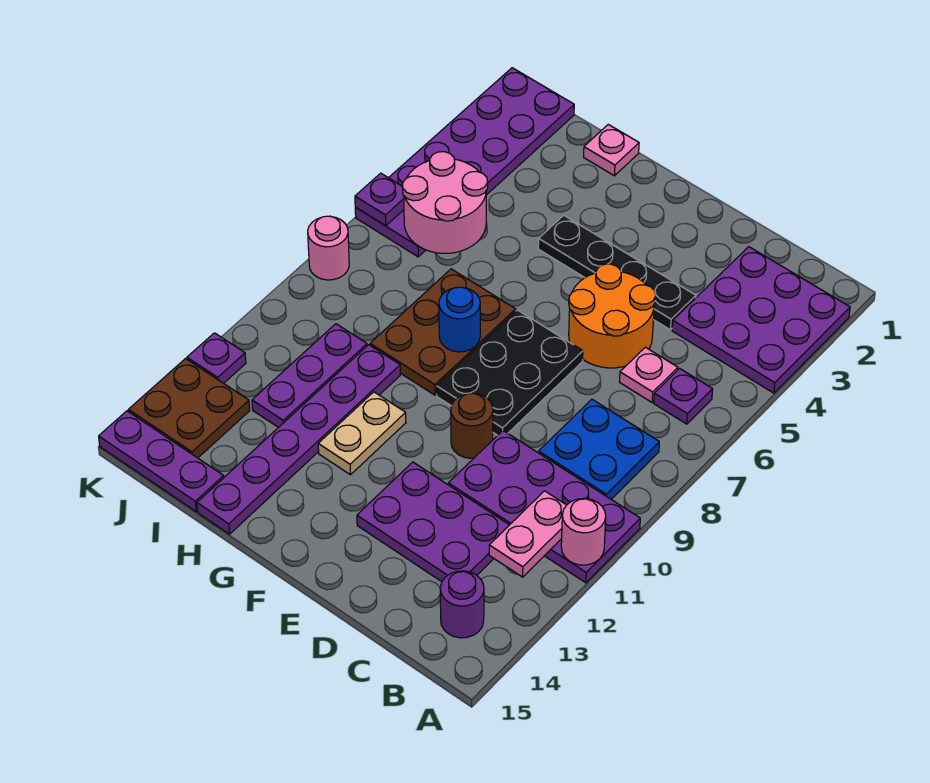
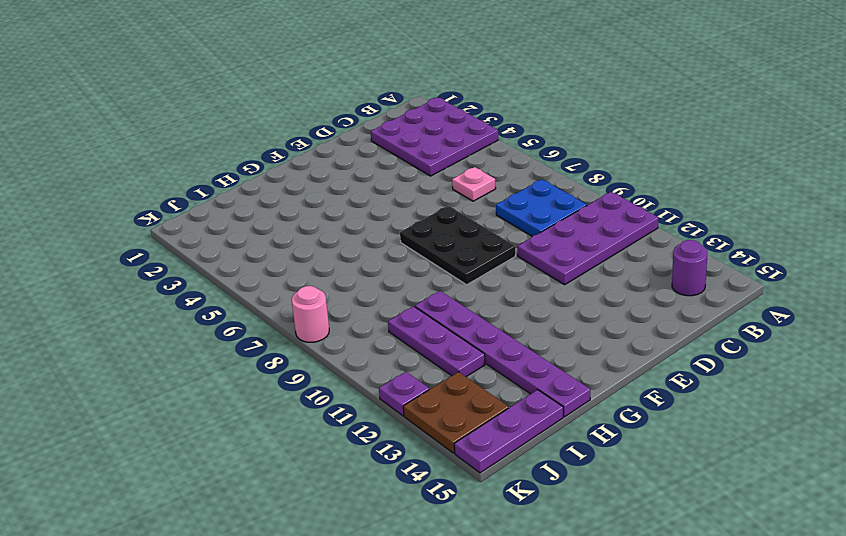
none -> purple 1x1 plate [654,368,713,424]
none -> purple 2x3 plate [357,462,509,582]
none -> black 1x4 plate [538,215,696,330]

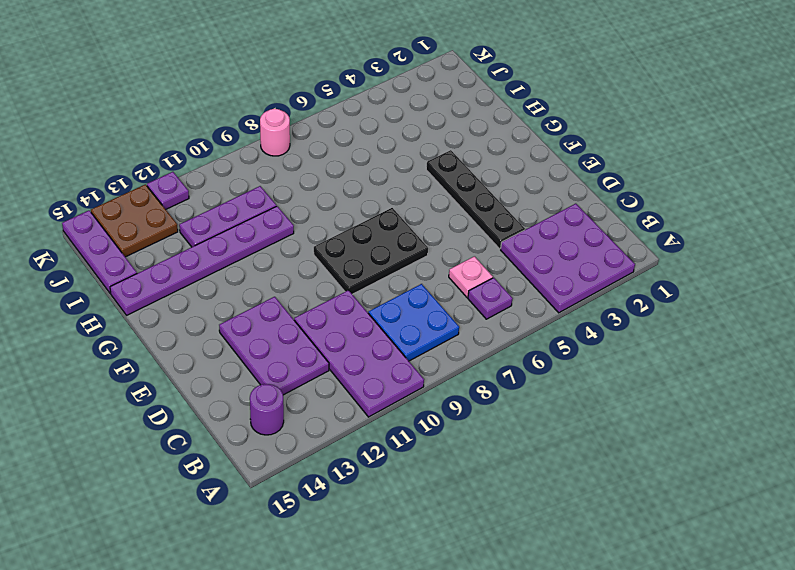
none -> orange 2x2 round brick [569,264,656,368]
none -> brown 1x1 round brick [451,393,493,459]
none -> brown 2x3 plate [370,269,516,395]

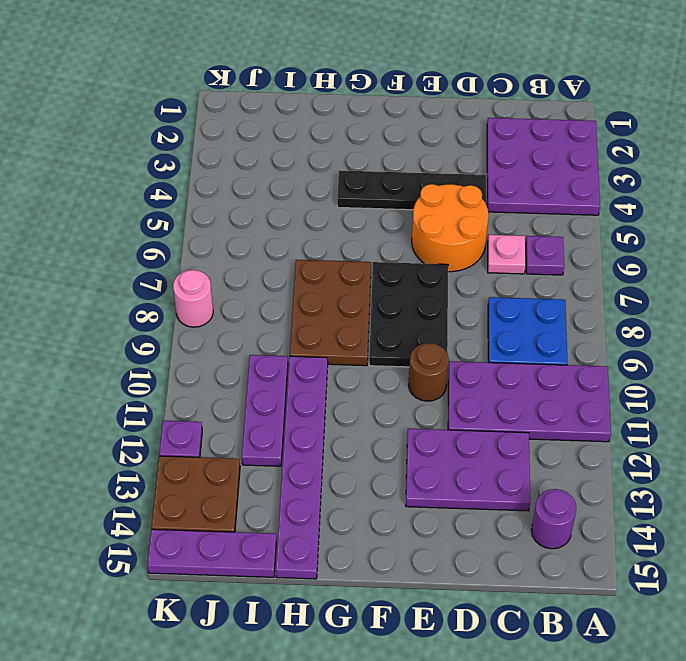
none -> tan 1x2 plate [318,392,406,475]
none -> pink 1x1 plate [584,124,639,176]
none -> purple 2x6 plate [355,68,574,257]

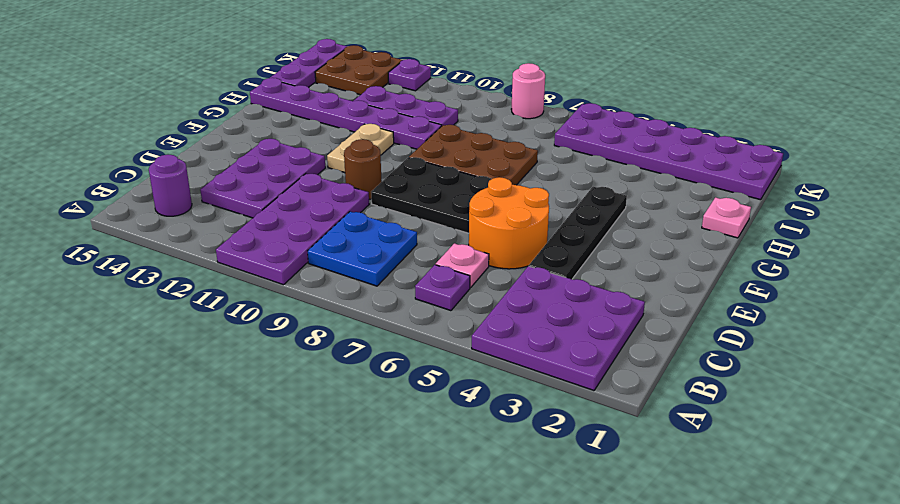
tan 1x2 plate [327,124,394,173] -> tan 1x2 plate turned to [318,392,406,475]
none -> pink 1x1 round brick [561,498,606,565]
none -> pink 1x2 plate [489,491,566,577]
none -> blue 1x1 round brick [439,287,480,352]

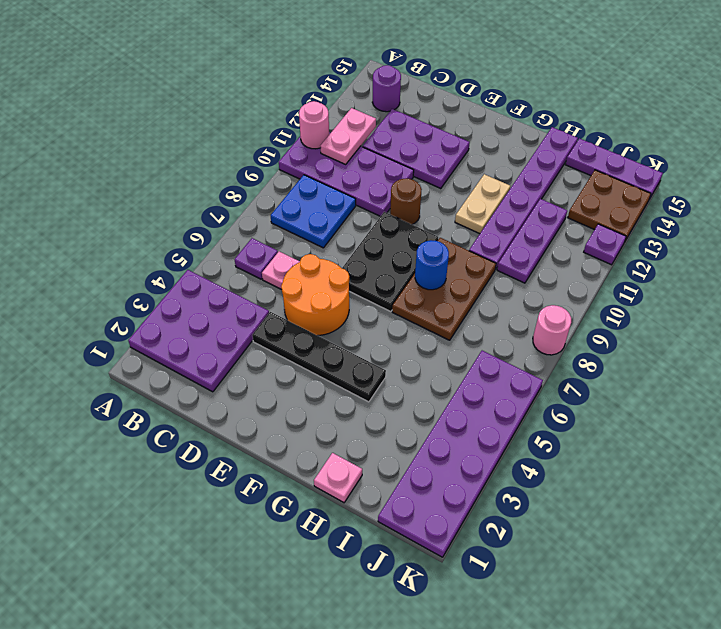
none -> pink 2x2 round brick [402,152,488,253]
none -> purple 1x1 plate [355,173,404,226]

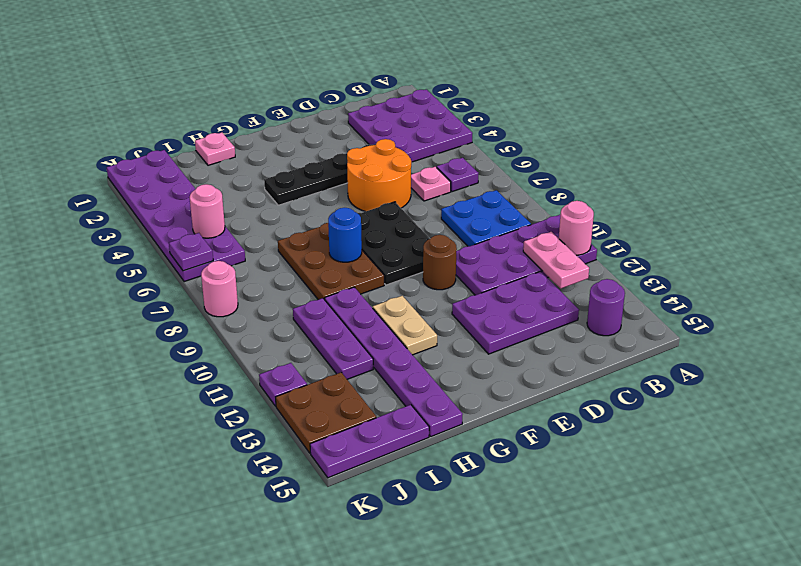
pink 1x1 round brick [190,184,225,238] -> pink 2x2 round brick [402,152,488,253]

